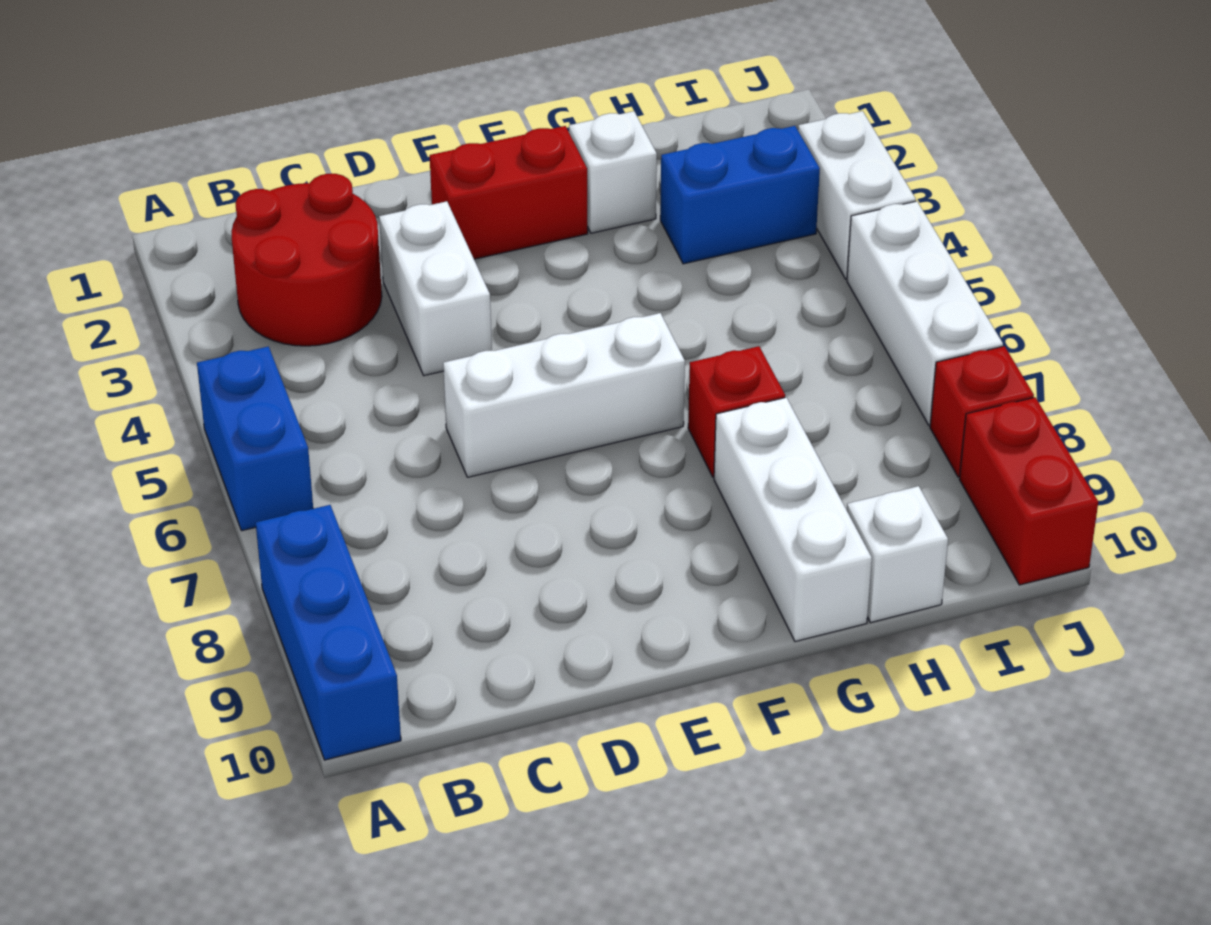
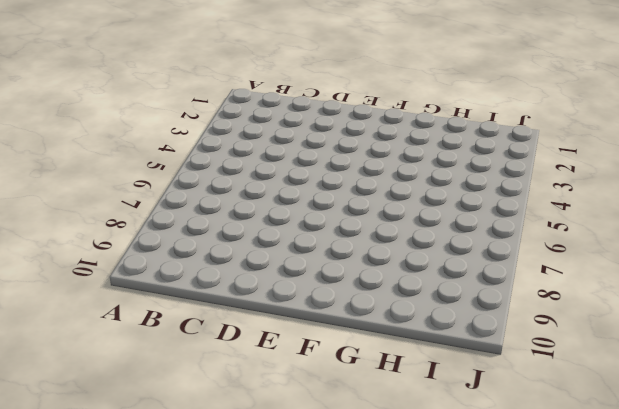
none -> blue 1x2 brick [197,347,313,531]
none -> blue 1x3 brick [256,505,401,760]
none -> red 2x2 round brick [231,174,382,346]

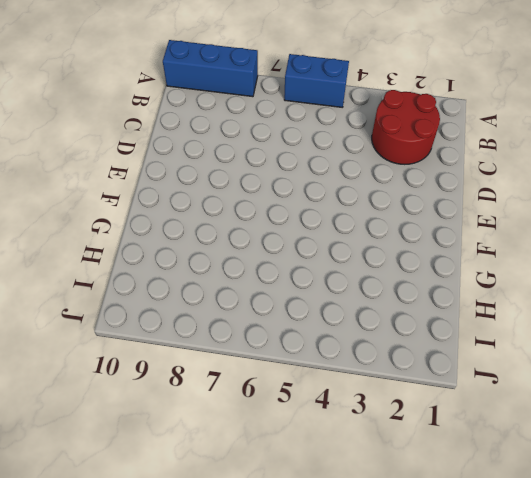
none -> white 1x2 brick [379,201,492,376]
none -> white 1x3 brick [443,313,685,477]
none -> red 1x2 brick [430,126,588,259]

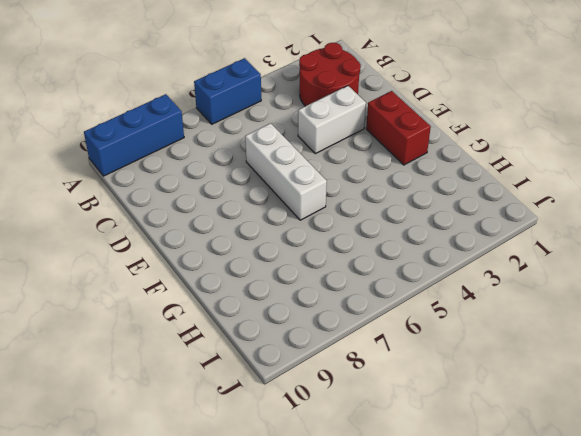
none -> white 1x1 brick [569,111,657,233]
none -> red 1x1 brick [688,346,785,477]
none -> white 1x3 brick [714,398,872,642]

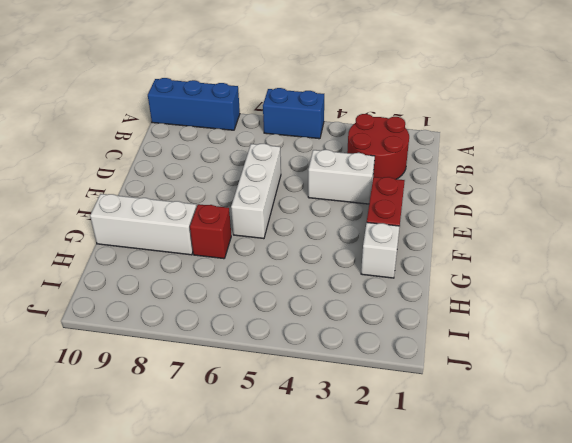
none -> blue 1x2 brick [660,126,820,264]
none -> white 1x1 brick [847,486,948,623]
none -> white 1x2 brick [798,111,916,279]

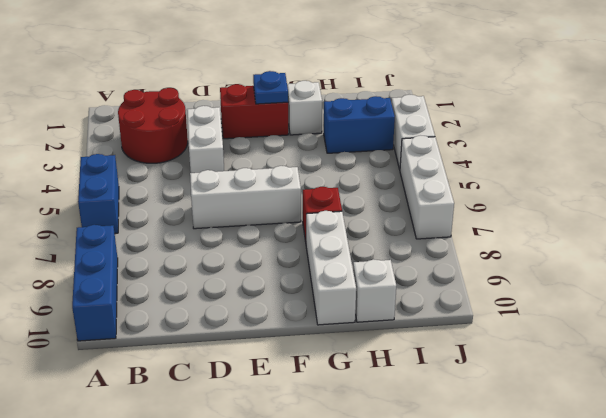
blue 1x1 plate [253,71,288,104] -> none
none -> red 1x1 brick [930,346,1034,477]
none -> red 1x2 brick [959,397,1098,585]

